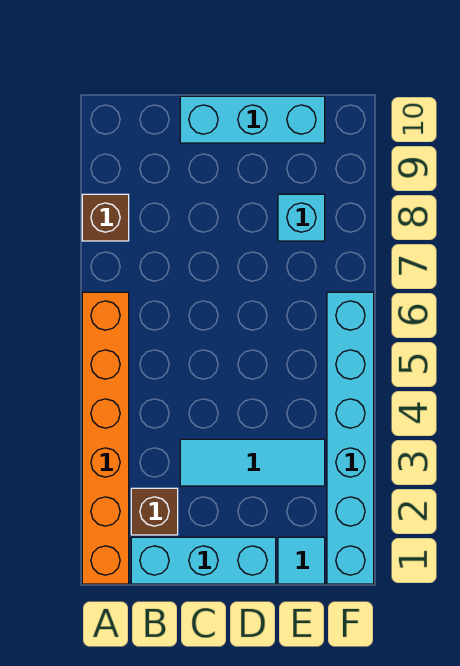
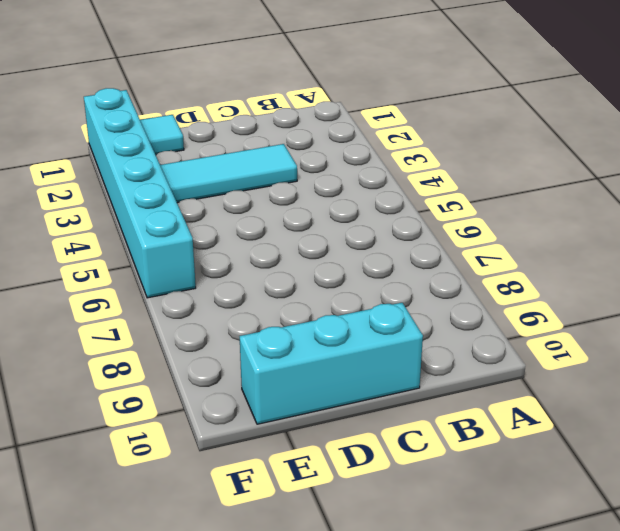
none -> orange 1x6 brick [82,292,129,584]
none -> brown 1x1 brick [82,194,129,241]

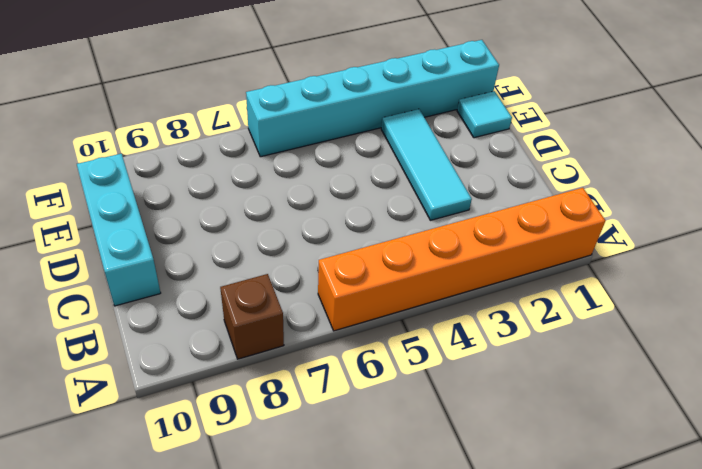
none -> cyan 1x3 brick [131,537,276,584]
none -> brown 1x1 brick [131,488,178,535]

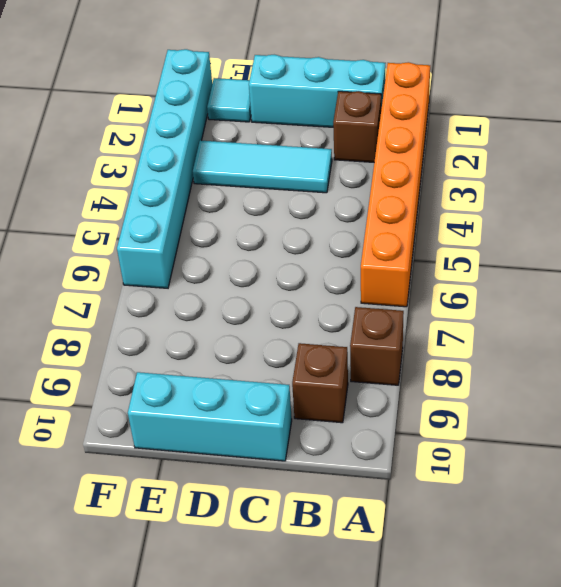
brown 1x1 brick [292,343,348,423] -> none
none -> cyan 1x1 brick [278,194,325,241]

